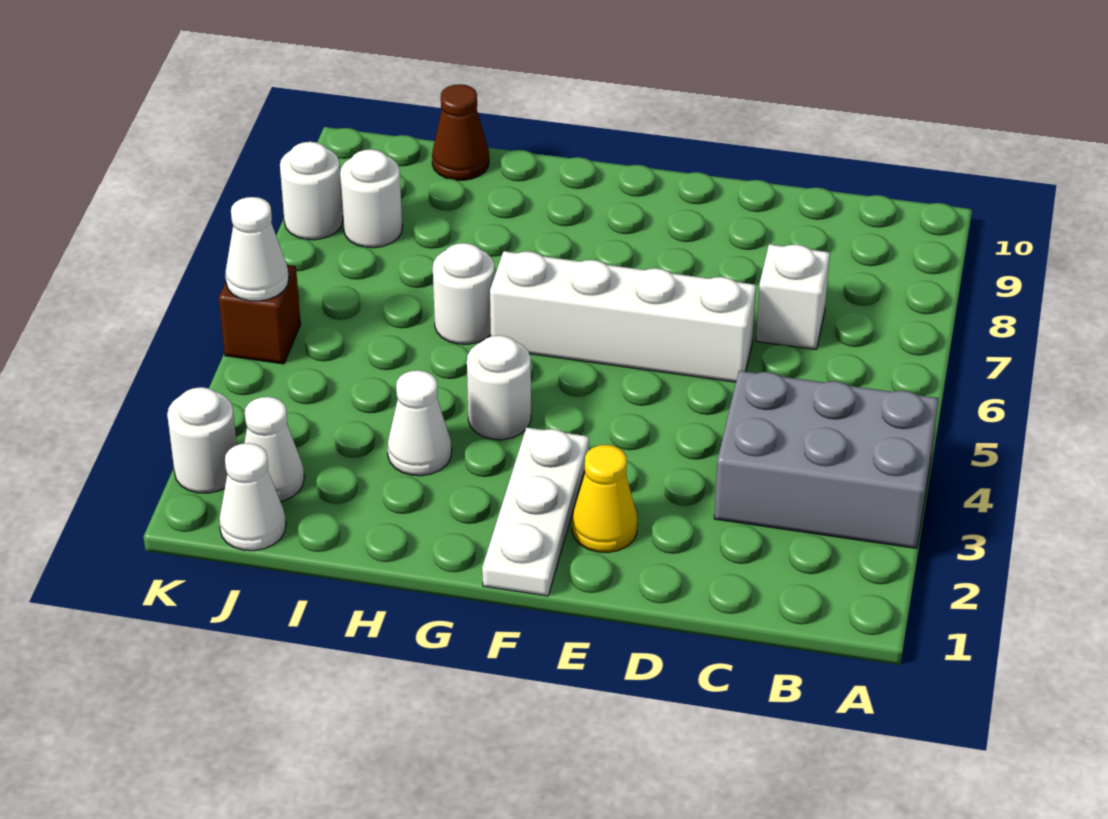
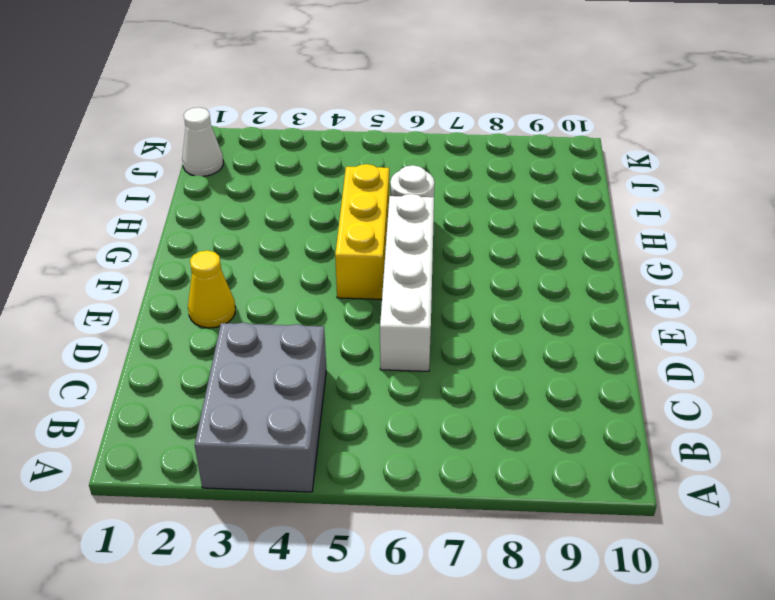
yellow 1x3 brick [335,164,389,299] -> none
none -> white 1x1 brick [756,244,830,349]
none -> white 1x3 plate [482,427,589,596]
none -> white 1x1 round brick [467,335,531,440]

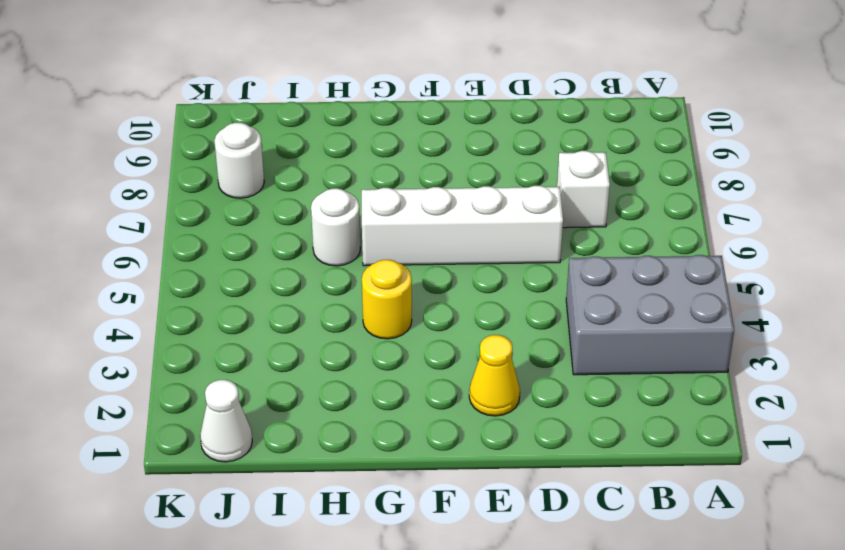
yellow 1x1 round brick [362,260,412,339] -> white 1x1 round brick [467,335,531,440]
none -> white 1x3 plate [482,427,589,596]
none -> white 1x1 cone [387,370,452,476]
none -> brown 1x1 cone [432,84,489,180]

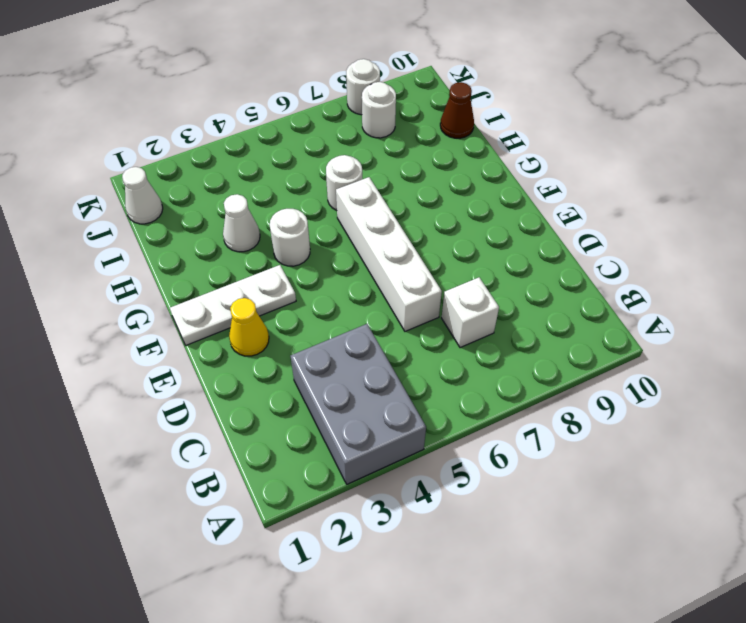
none -> white 1x1 cone [244,397,304,501]
none -> white 1x1 round brick [167,387,237,493]
none -> brown 1x1 brick [219,265,301,364]

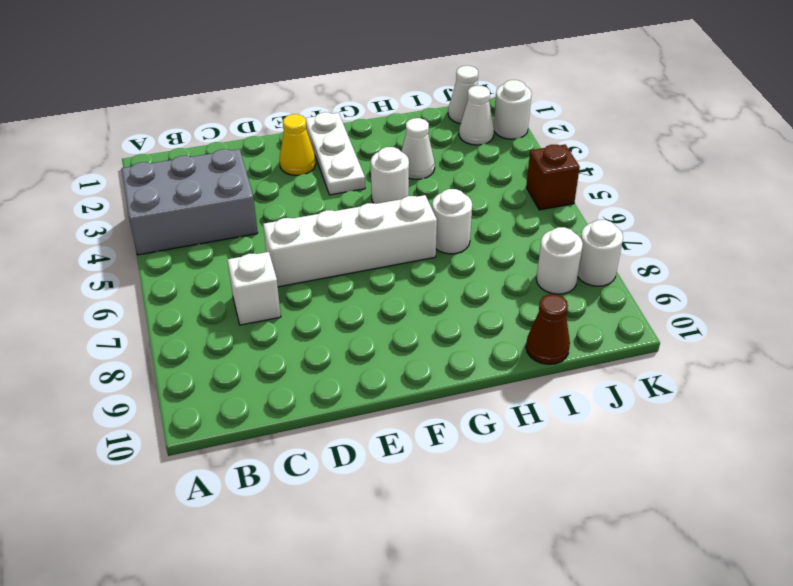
none -> white 1x1 cone [225,197,289,301]

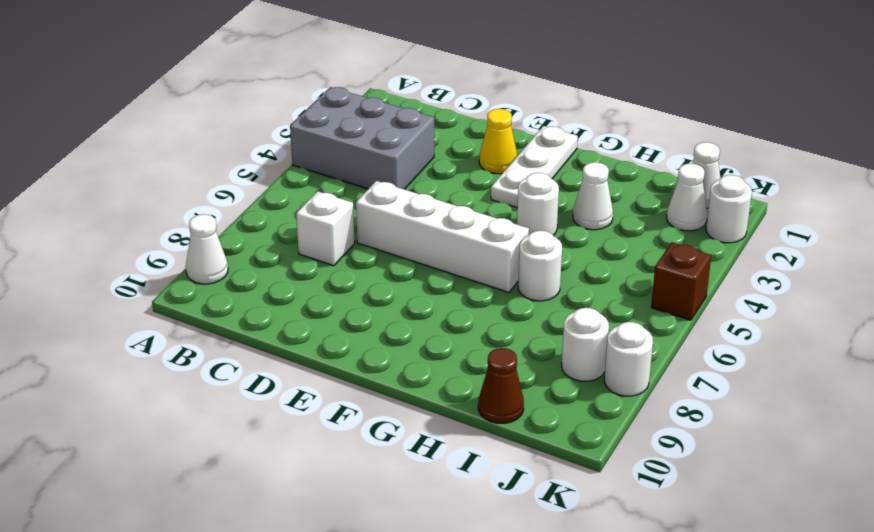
white 1x1 cone [186,214,228,284] -> white 1x1 cone moved to [225,197,289,301]

